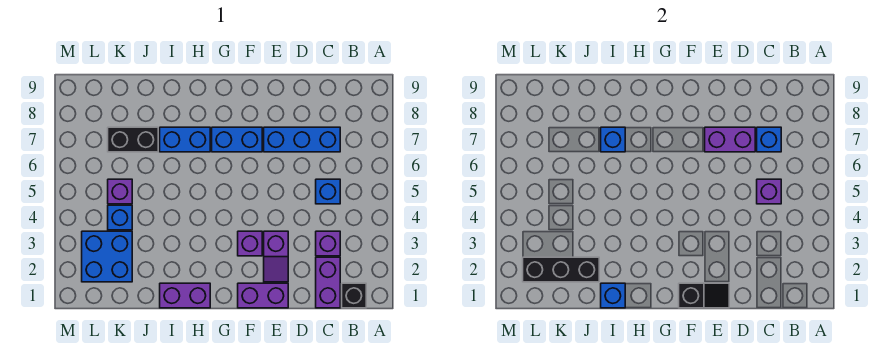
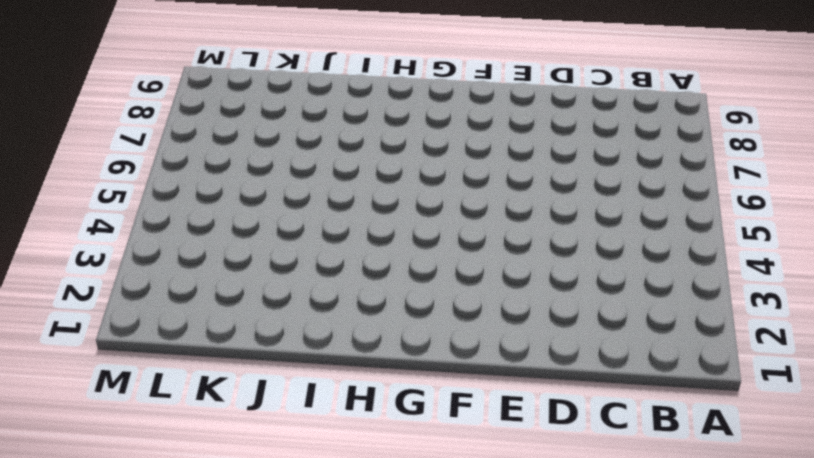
none -> black 1x1 brick [342,283,366,308]
none -> purple 1x2 brick [316,257,340,308]
none -> purple 1x1 brick [316,231,340,256]

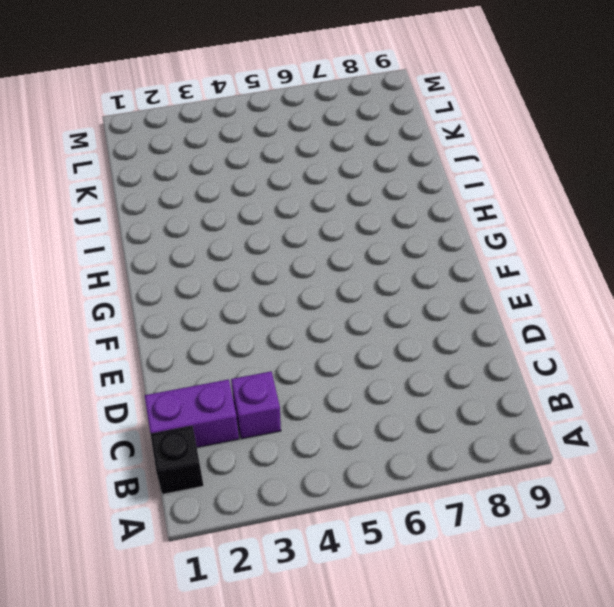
none -> blue 1x1 brick [316,179,340,204]
none -> blue 1x3 brick [264,127,340,152]
none -> purple 1x2 brick [238,283,288,308]

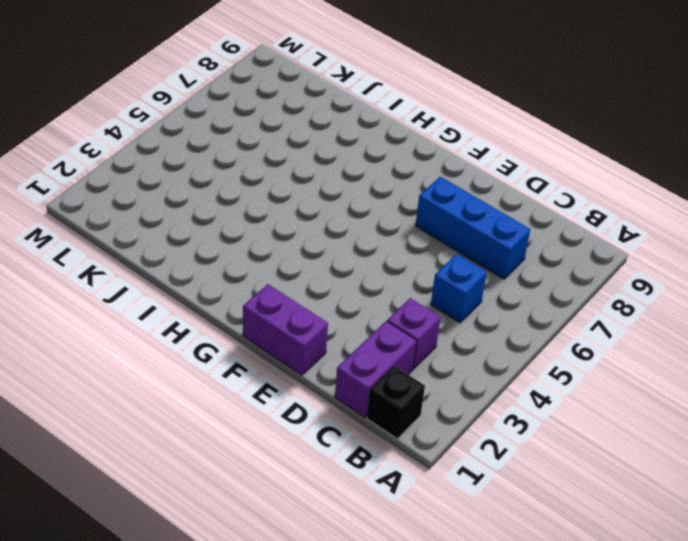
none -> purple 1x2 slope [264,231,288,282]
none -> purple 1x1 brick [238,231,262,256]
none -> blue 1x2 brick [212,127,262,152]

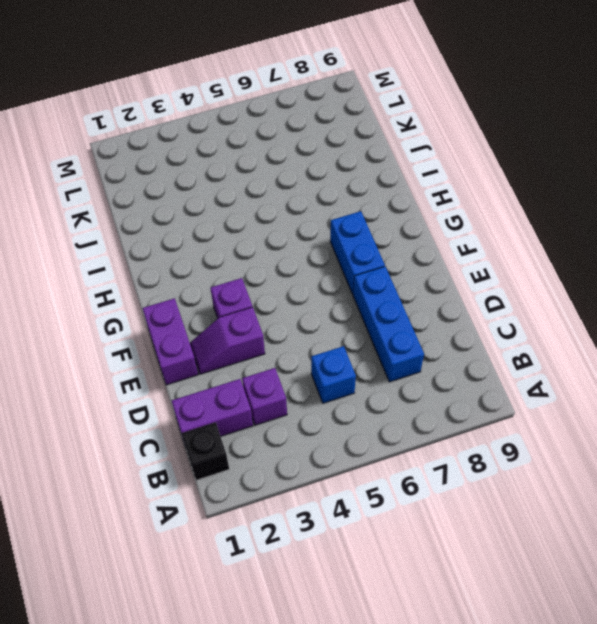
none -> purple 1x2 brick [160,283,210,308]
none -> blue 1x2 brick [160,127,210,152]
none -> black 1x2 brick [108,127,158,152]

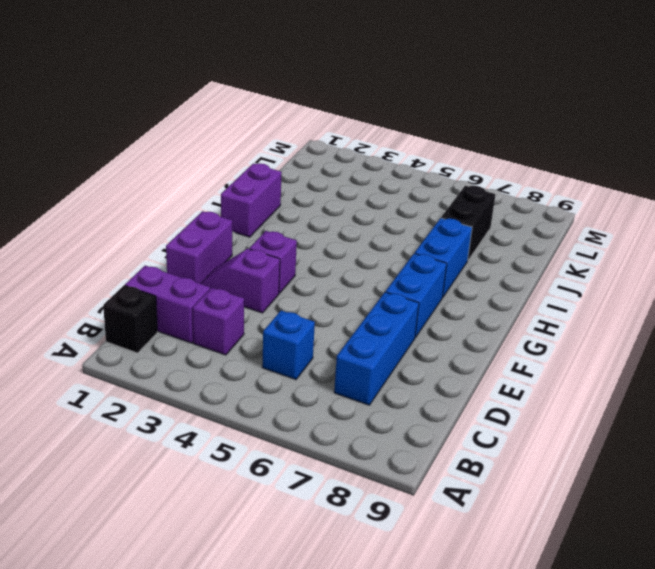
none -> blue 2x2 brick [82,231,132,282]
none -> blue 1x1 brick [108,205,132,230]
none -> purple 1x1 brick [108,179,132,204]

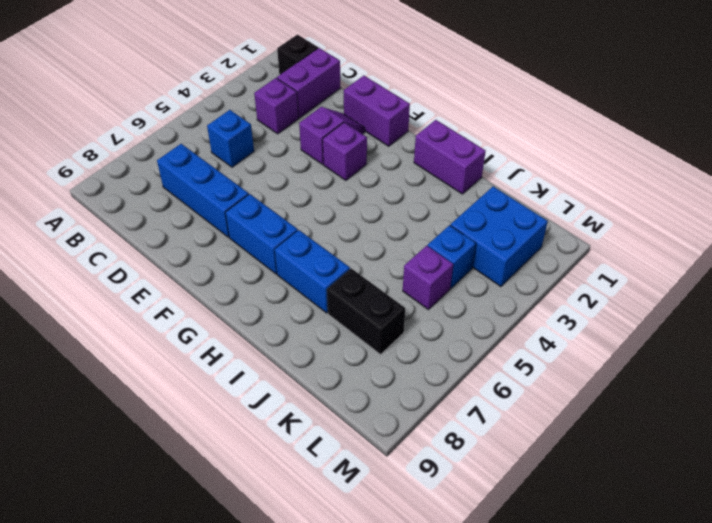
none -> purple 1x1 brick [757,179,781,204]
none -> blue 1x1 brick [757,127,781,152]
none -> purple 1x2 brick [705,127,755,152]

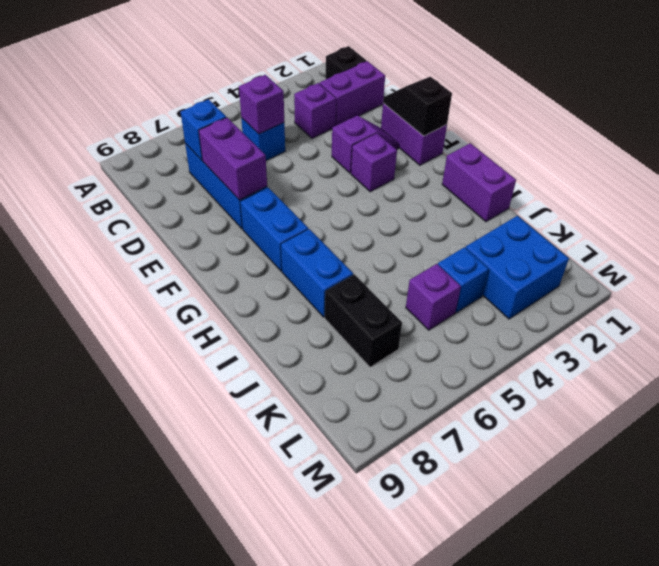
none -> blue 1x1 brick [601,283,625,308]
none -> blue 1x1 brick [601,127,625,152]
none -> black 1x3 brick [523,257,599,282]

